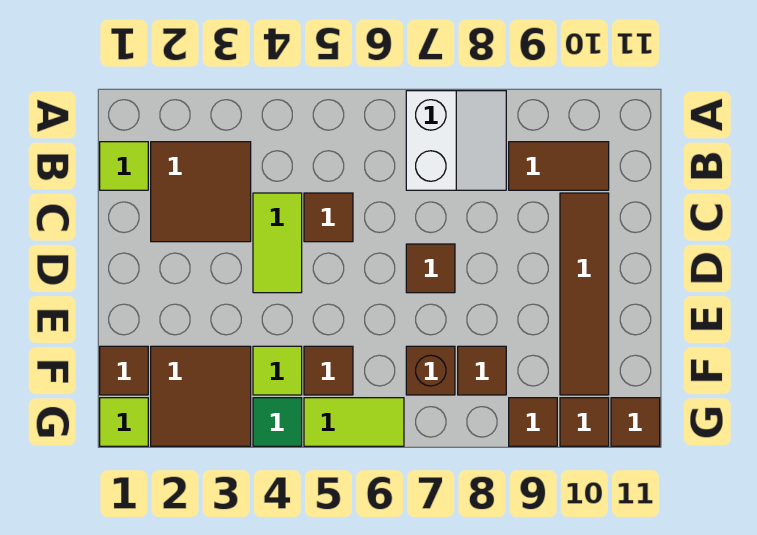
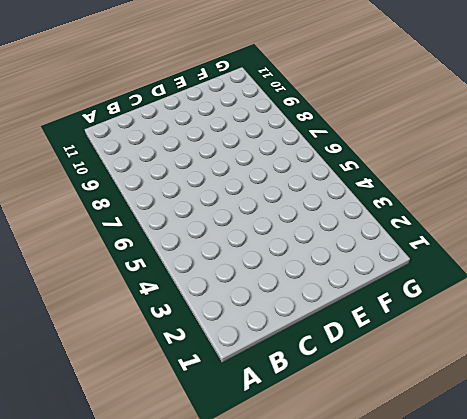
none -> white 2x2 slope [406,91,506,190]
none -> lime 1x1 tile [100,142,148,190]
none -> brown 2x2 tile [151,142,251,242]

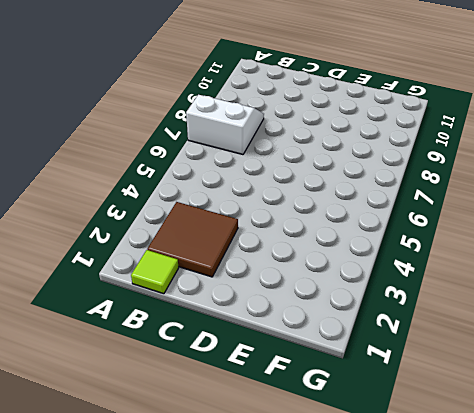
none -> brown 1x2 tile [509,142,609,190]
none -> lime 1x2 tile [253,193,302,293]
none -> brown 1x1 tile [304,193,353,242]

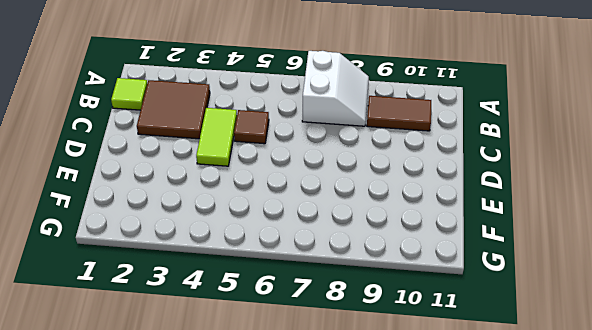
none -> brown 1x4 tile [560,193,609,395]
none -> brown 1x1 tile [406,244,455,293]
none -> brown 1x1 tile [100,346,148,395]

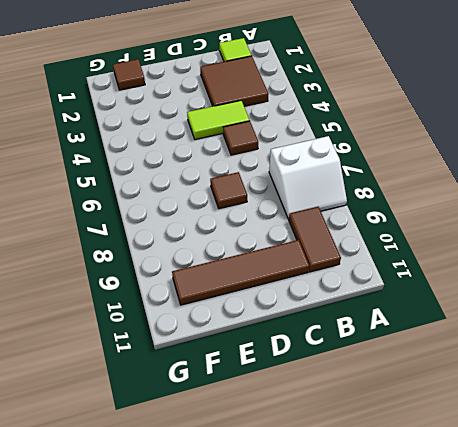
none -> brown 2x2 tile [151,346,251,446]
none -> lime 1x1 tile [253,346,302,395]
none -> brown 1x1 tile [304,346,353,395]

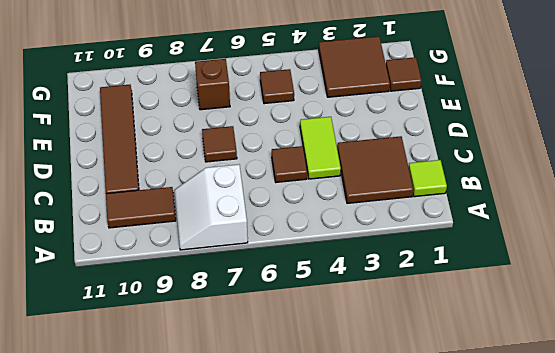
none -> lime 1x1 tile [253,346,302,395]
none -> brown 1x1 tile [458,346,506,395]
none -> lime 1x1 tile [100,398,148,446]

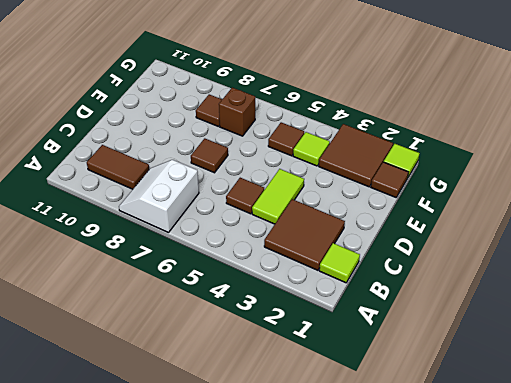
none -> brown 1x4 tile [560,193,609,395]
none -> green 1x1 tile [253,398,302,446]
none -> lime 1x2 tile [304,398,404,446]

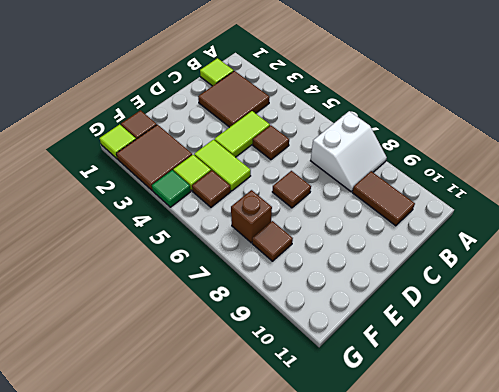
lime 1x2 tile [194,140,251,191] -> lime 1x2 tile moved to [304,398,404,446]
none -> brown 1x4 tile [560,193,609,395]
none -> brown 1x1 tile [509,398,557,446]
none -> brown 1x1 tile [560,398,609,446]

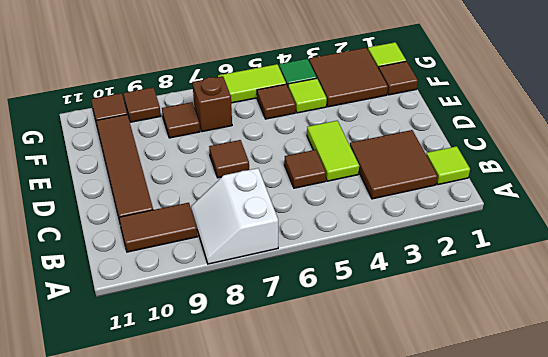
none -> brown 1x1 tile [611,398,660,446]

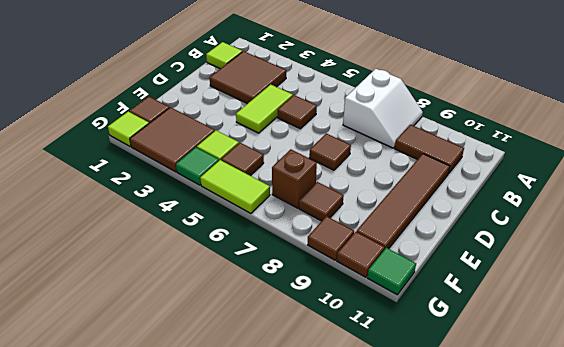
green 1x1 tile [367,248,416,295] -> brown 1x1 tile [611,398,660,446]

